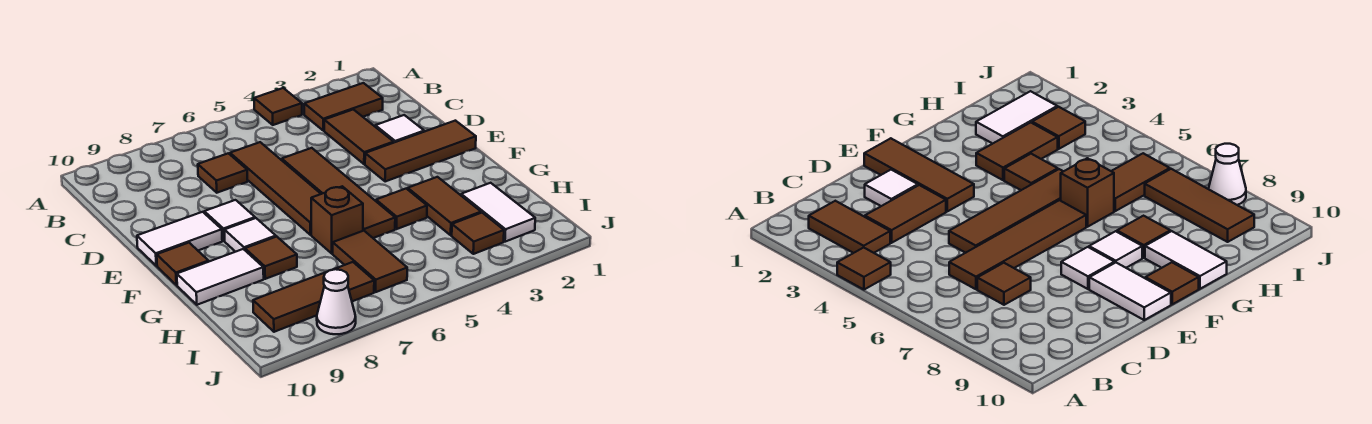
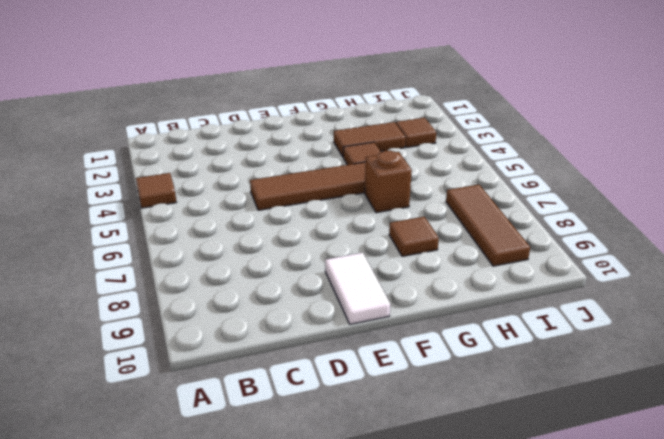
none -> brown 1x2 tile [304,83,383,131]
none -> brown 1x2 tile [324,109,394,164]
none -> brown 1x4 tile [230,142,321,235]

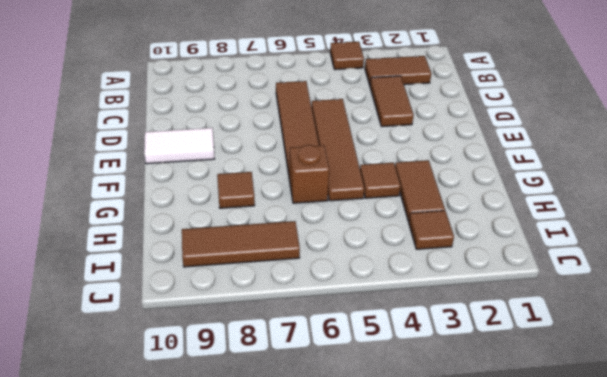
none -> brown 1x1 tile [198,153,248,193]
none -> white 1x1 tile [375,115,424,142]
none -> brown 1x3 tile [365,121,476,182]

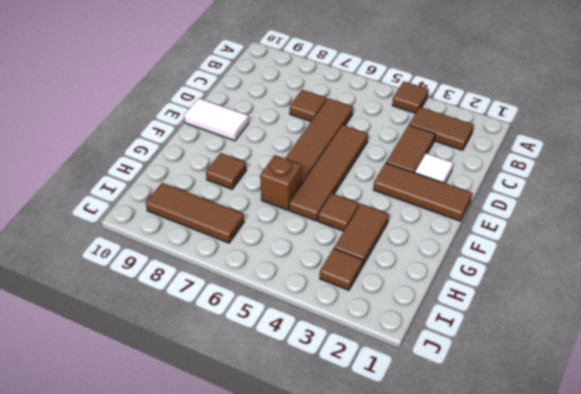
none -> white 1x1 tile [204,200,255,241]
none -> white 1x1 tile [224,218,276,252]
none -> brown 1x1 tile [157,243,209,285]

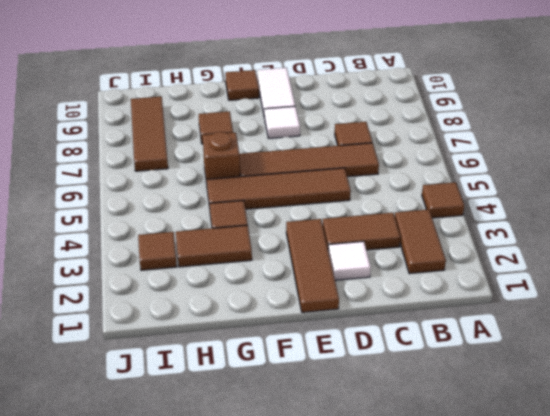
none -> white 1x1 tile [224,218,276,252]
none -> white 1x2 tile [177,249,264,305]
none -> white 1x2 tile [461,183,535,242]

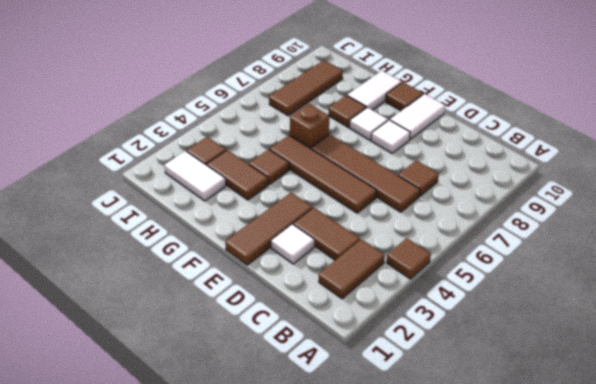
none -> brown 1x2 tile [333,231,407,292]
none -> white 1x1 cone [317,269,356,334]

